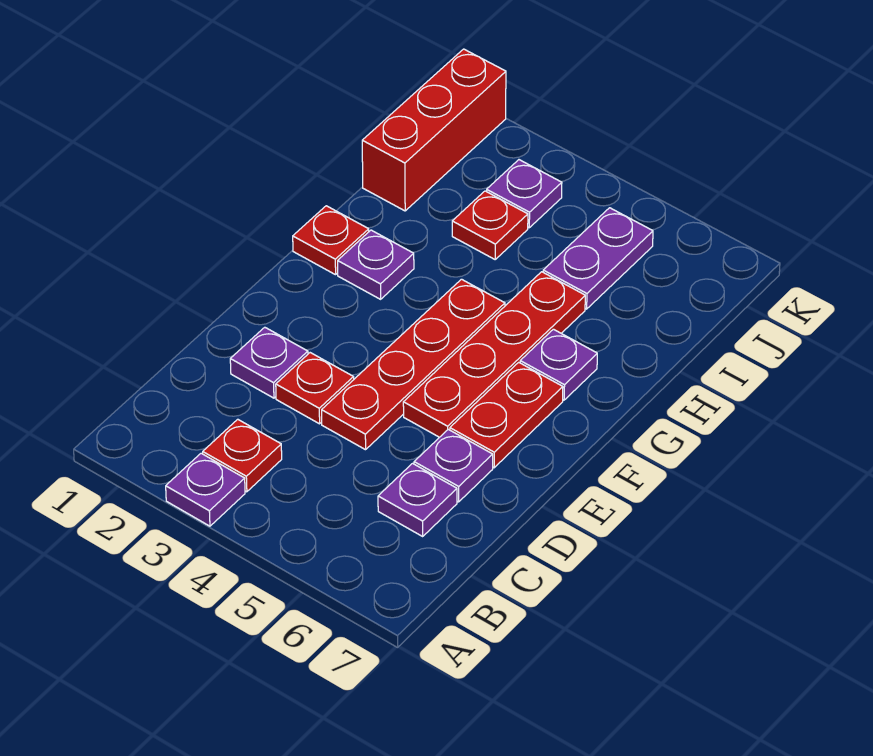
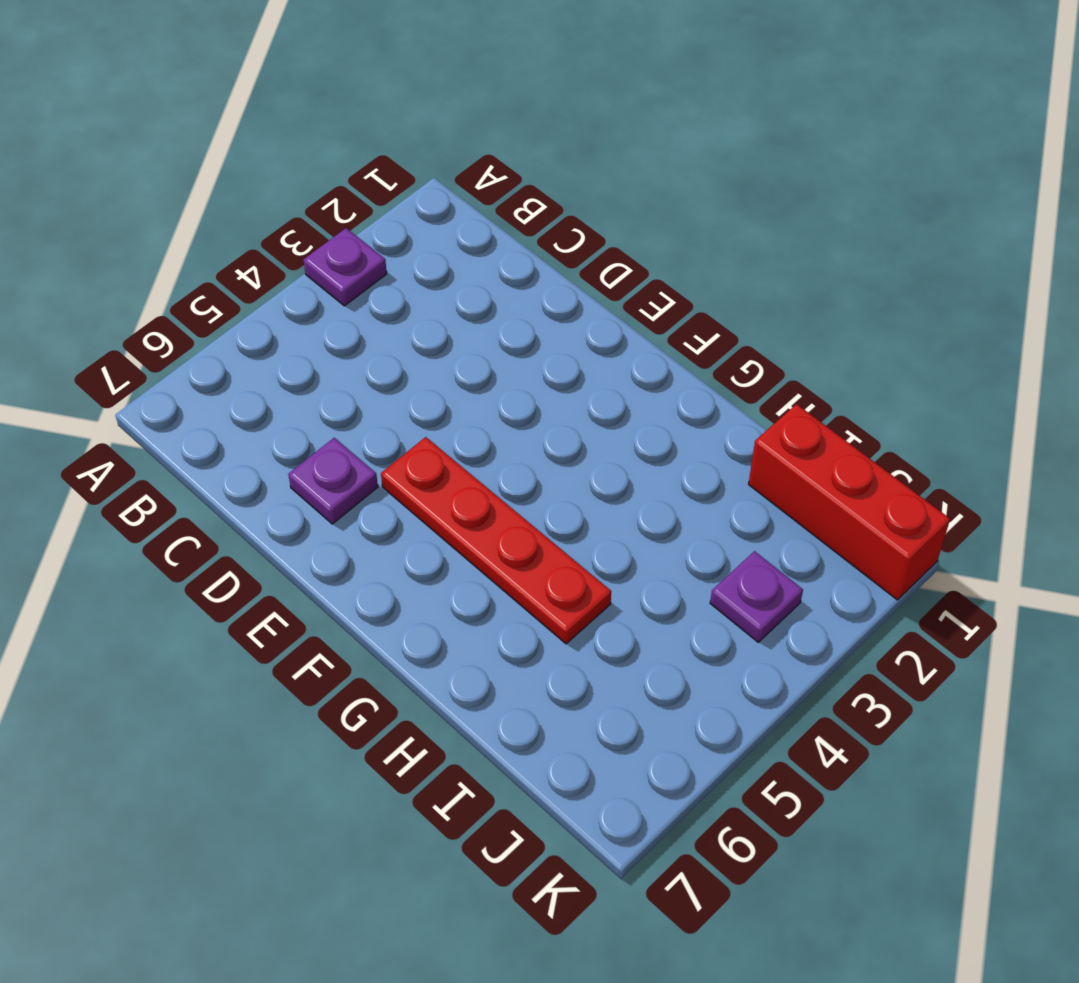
none -> red 1x1 plate [203,419,282,492]
none -> purple 1x1 plate [378,463,457,536]
none -> purple 1x1 plate [230,327,308,398]

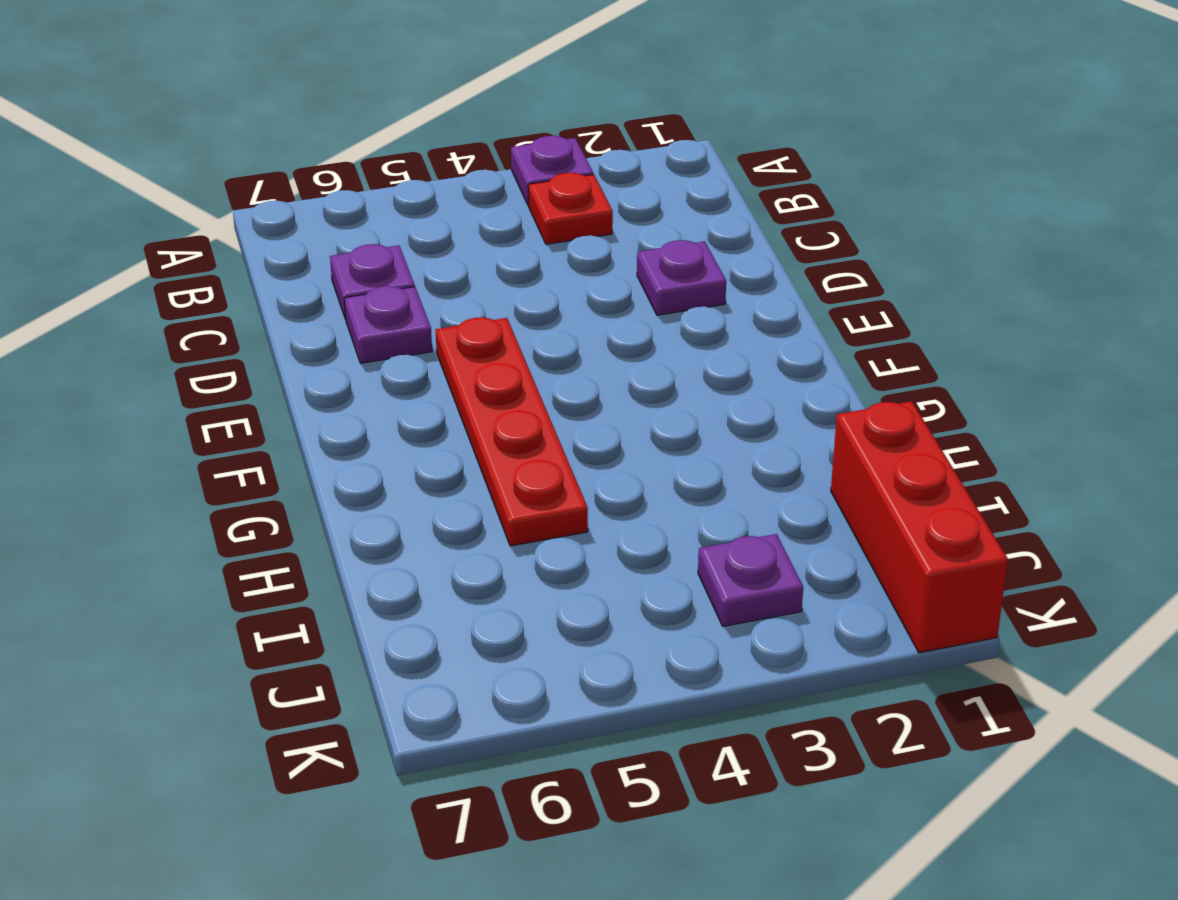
none -> red 1x1 plate [276,353,354,424]
none -> red 1x4 plate [322,279,505,450]
none -> red 1x2 plate [450,362,563,468]

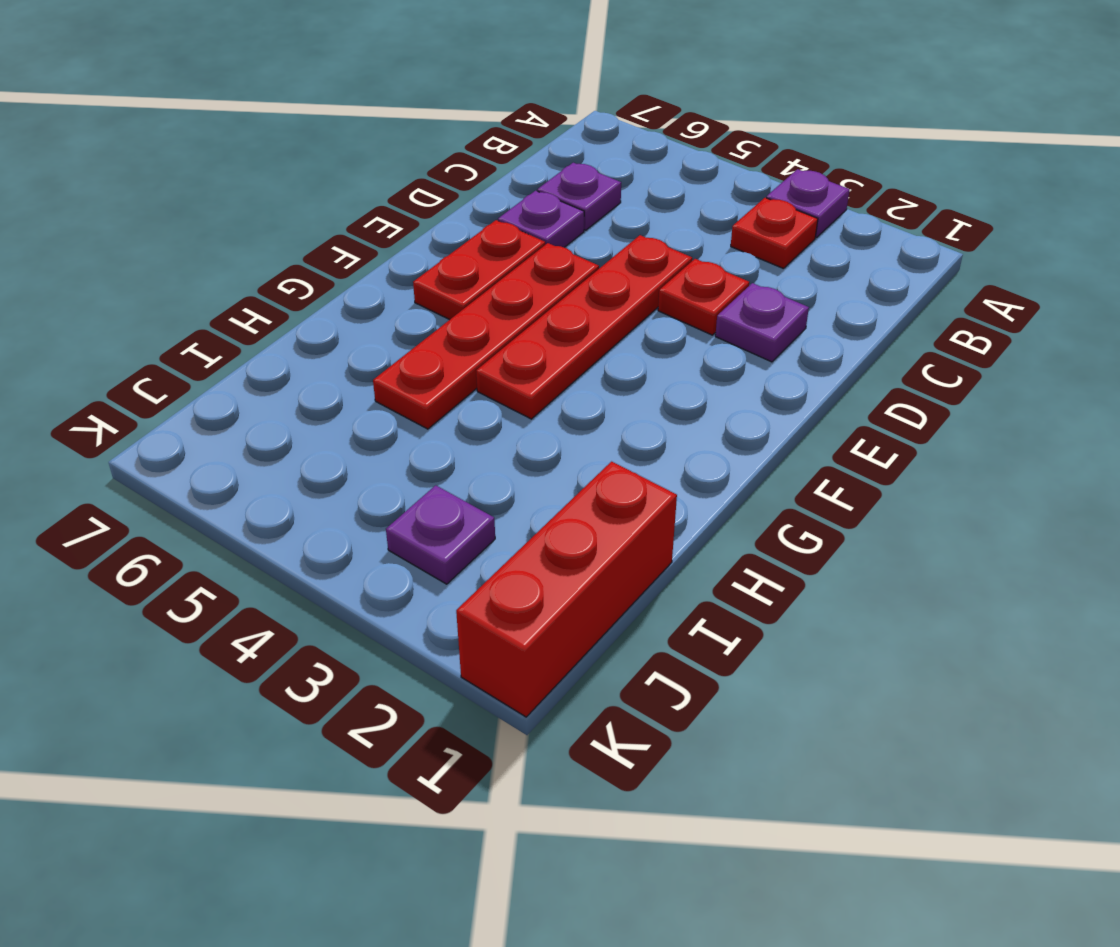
none -> red 1x1 plate [293,206,369,275]
none -> purple 1x1 plate [338,230,414,299]
none -> purple 1x1 plate [520,329,597,400]

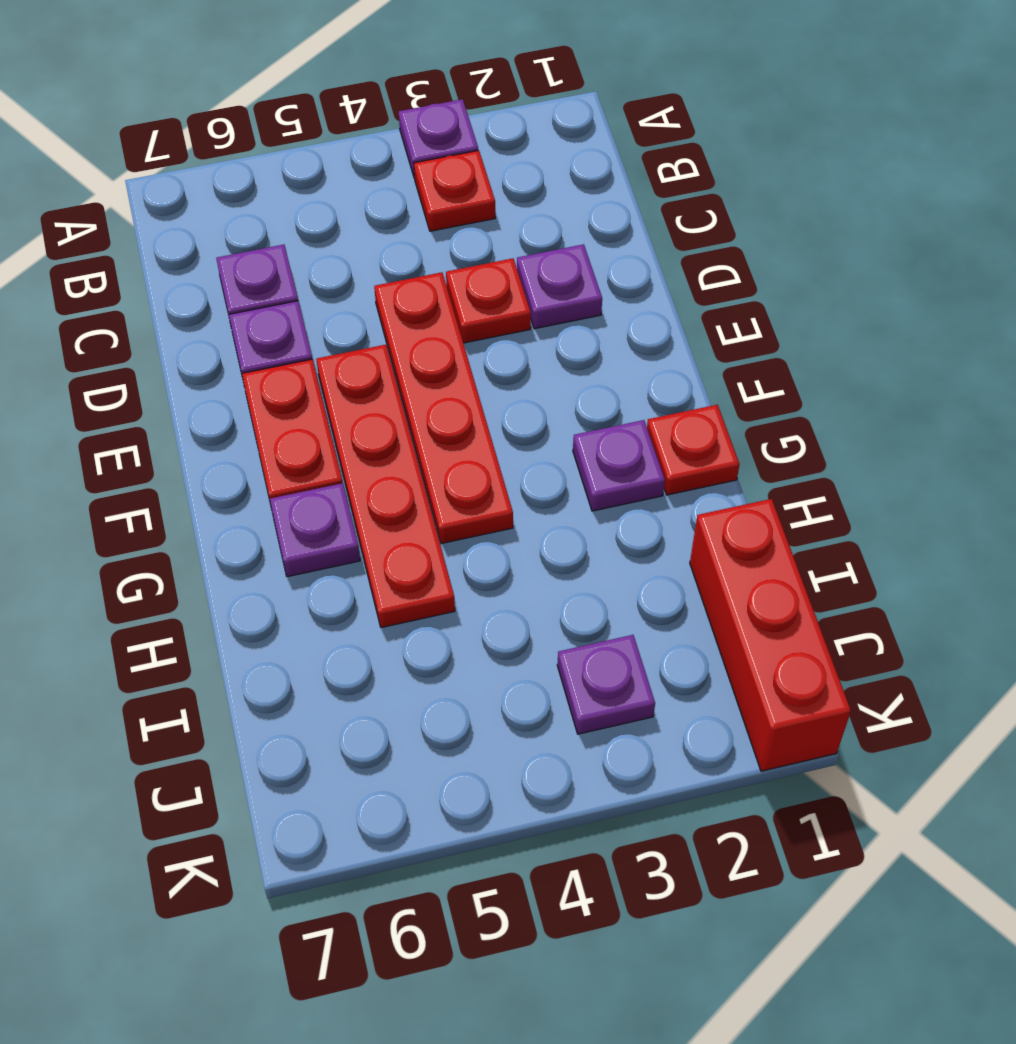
none -> red 1x1 plate [452,191,528,259]
none -> purple 1x2 plate [543,208,653,309]

